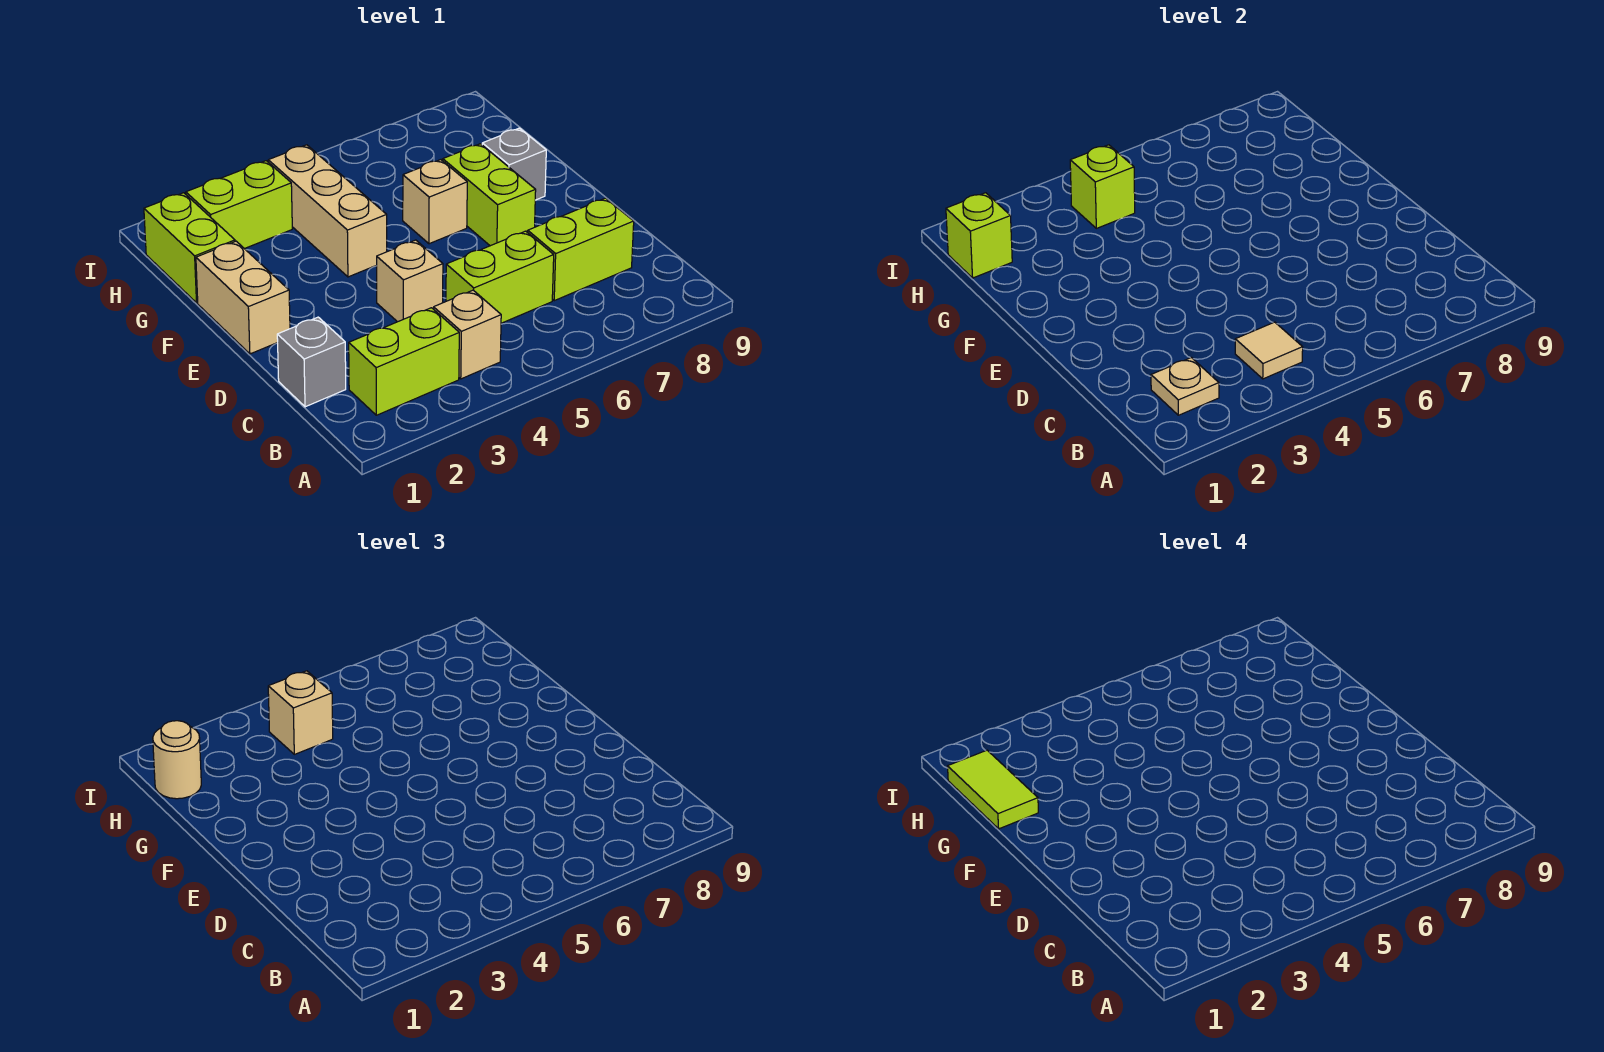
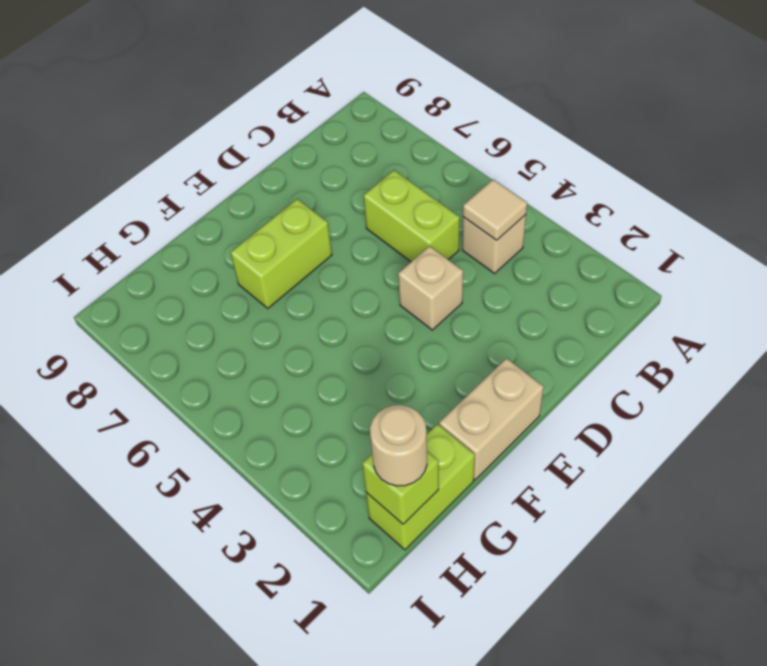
none -> lime 1x2 brick [349,308,459,415]
none -> grey 1x1 brick [277,317,346,407]
none -> lime 1x2 brick [528,198,634,301]

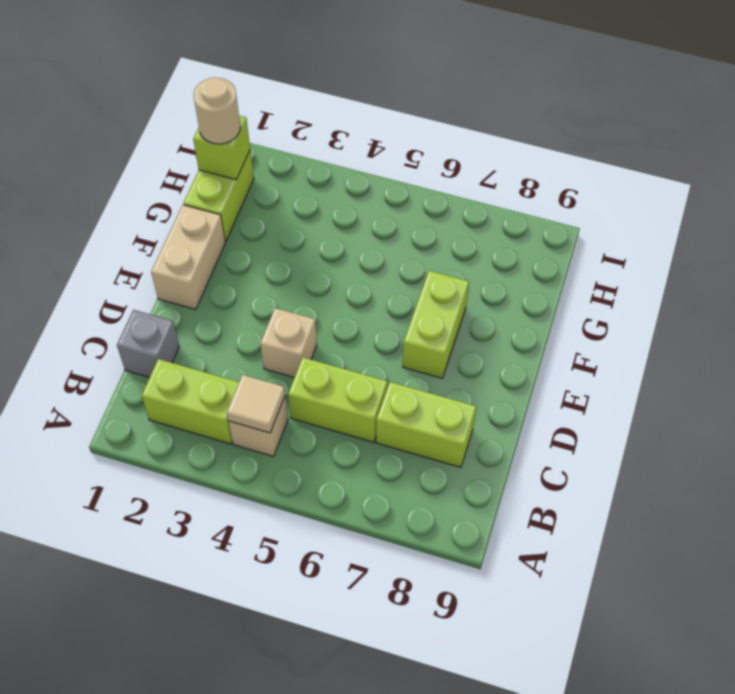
none -> tan 1x3 brick [268,145,387,277]
none -> tan 1x1 brick [403,160,467,244]
none -> grey 1x1 brick [482,128,546,200]

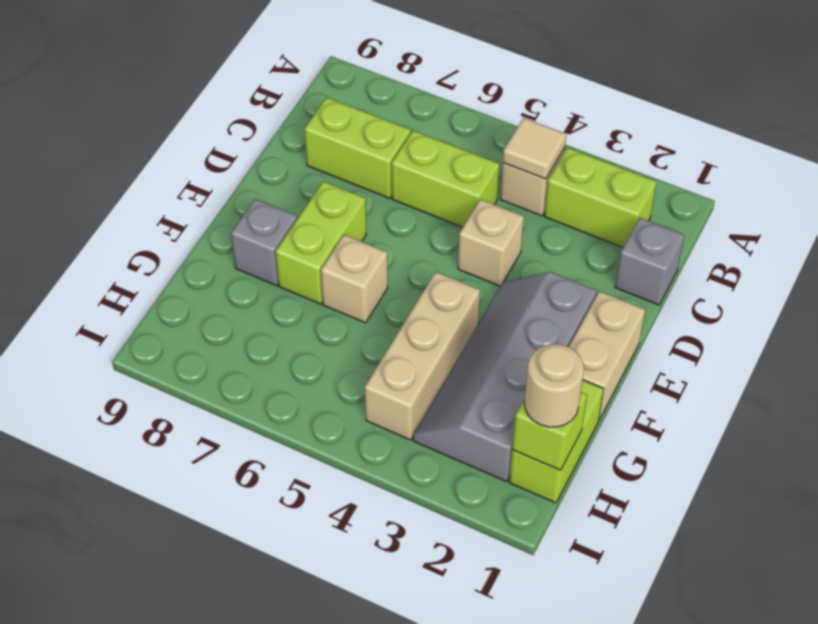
grey 2x4 slope [413,272,597,482] -> lime 1x2 brick [186,161,292,249]
none -> tan 1x1 plate [1151,358,1219,415]
none -> lime 1x1 brick [1070,145,1135,228]
none -> tan 1x1 brick [268,671,333,754]

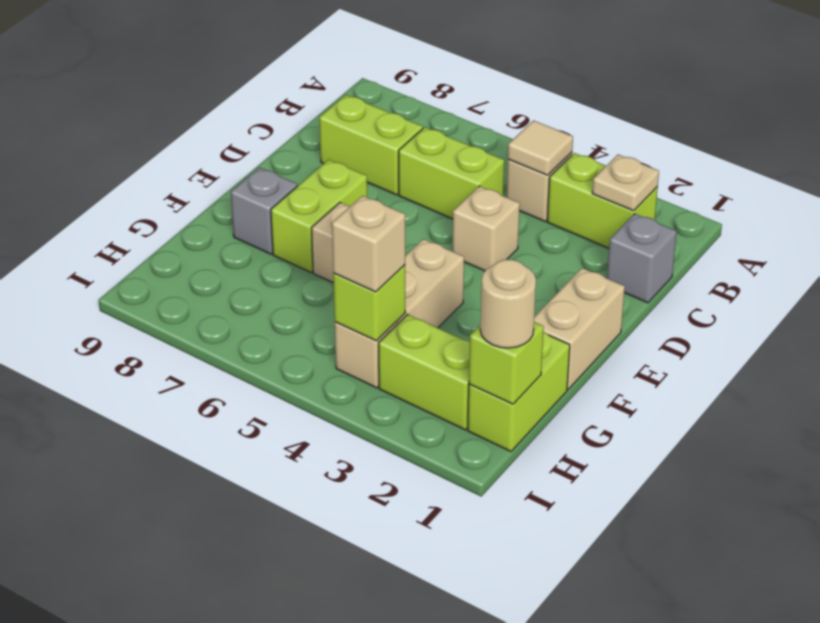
none -> lime 1x2 tile [948,750,1038,829]

